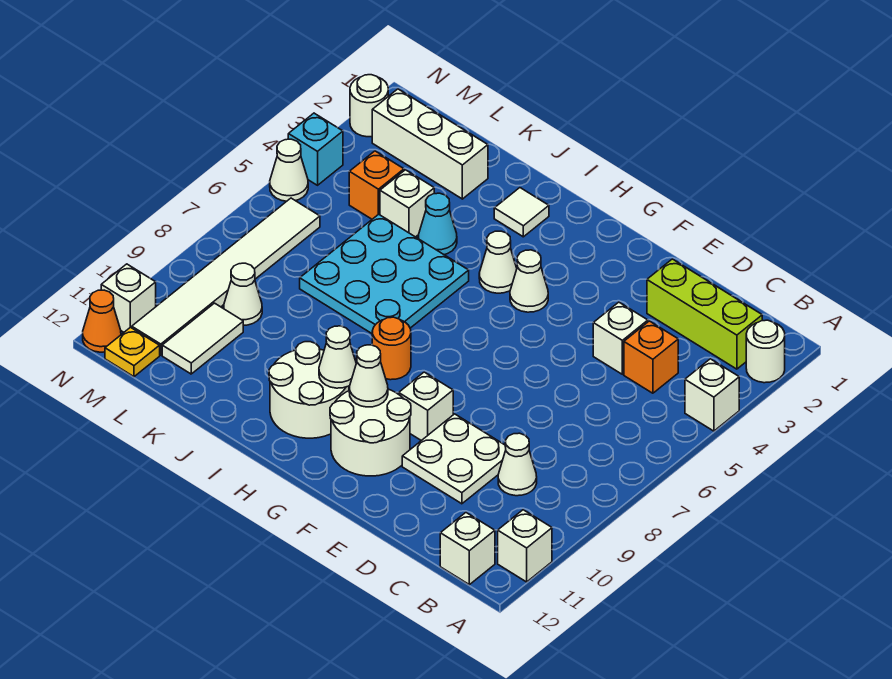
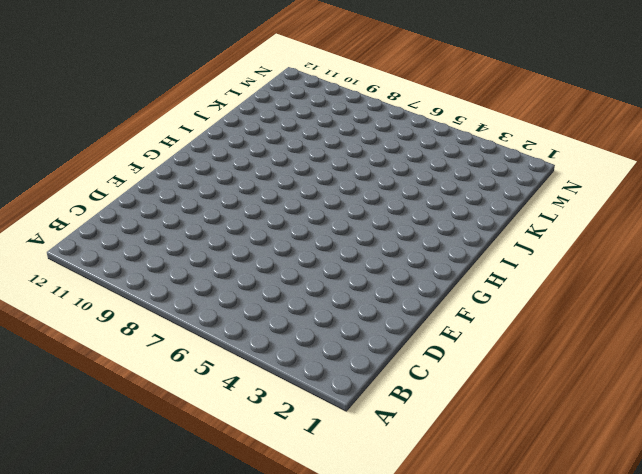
none -> white 1x1 round brick [746,320,785,383]
none -> white 1x1 brick [685,359,739,431]
none -> white 1x1 brick [498,510,552,582]
none -> lime 1x3 brick [647,259,762,369]

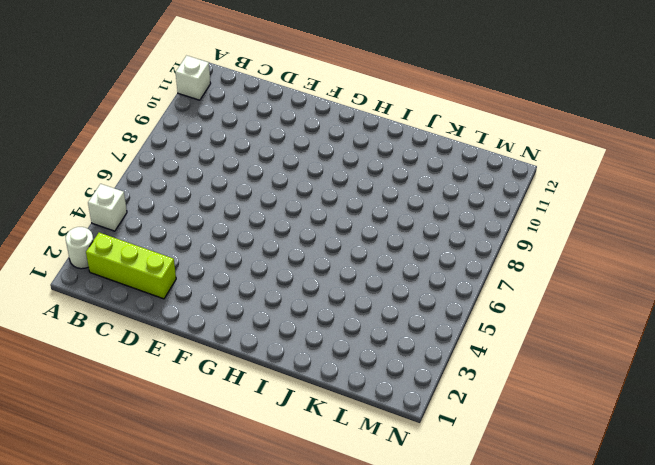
none -> white 1x1 brick [440,513,495,585]
none -> orange 1x1 brick [624,321,678,393]
none -> white 1x1 cone [498,433,537,496]
none -> white 1x1 brick [593,302,648,374]

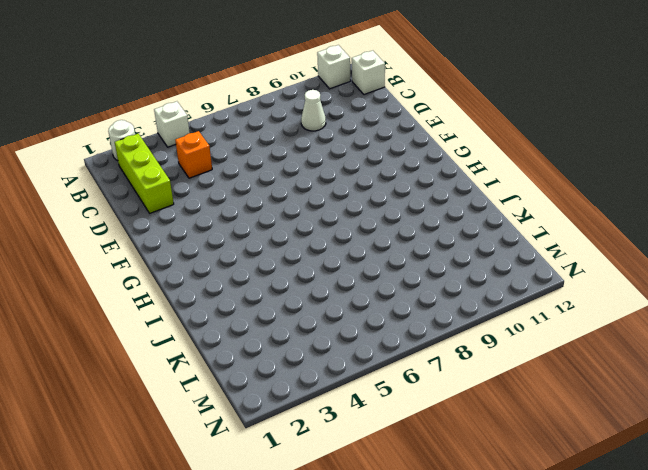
none -> white 1x1 brick [593,302,648,374]
none -> white 2x2 plate [402,414,506,504]
none -> white 1x1 brick [399,372,453,441]
none -> white 2x2 round brick [330,389,411,476]

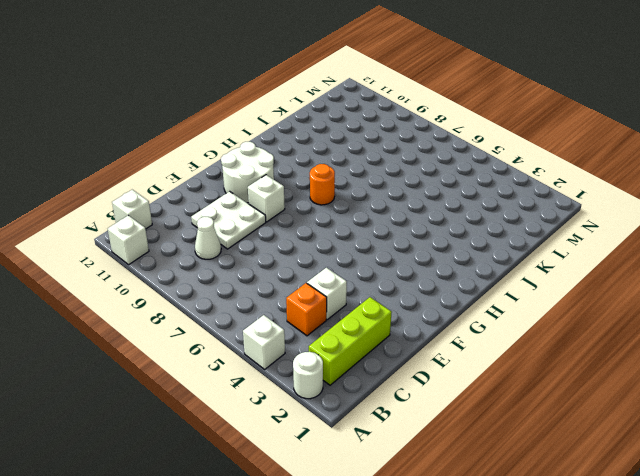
none -> white 1x1 cone [510,250,548,312]
none -> white 1x1 cone [479,231,517,293]
none -> white 2x2 round brick [269,342,349,438]
none -> white 1x1 tile [494,188,549,237]

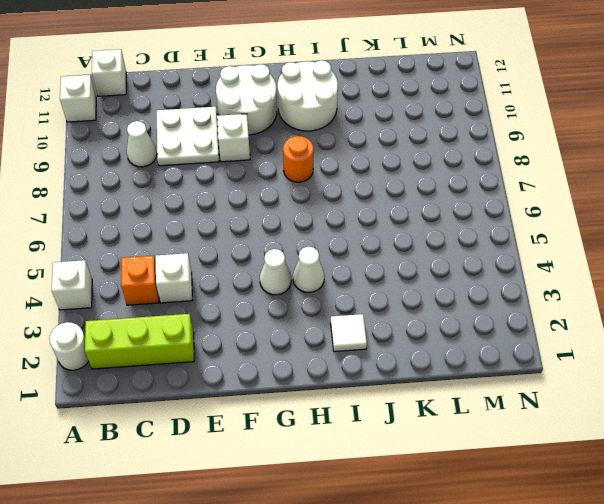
none -> cyan 3x3 plate [300,214,469,333]
none -> cyan 1x1 cone [418,193,457,255]
none -> white 1x3 brick [372,89,488,199]
none -> white 1x1 brick [380,170,434,237]

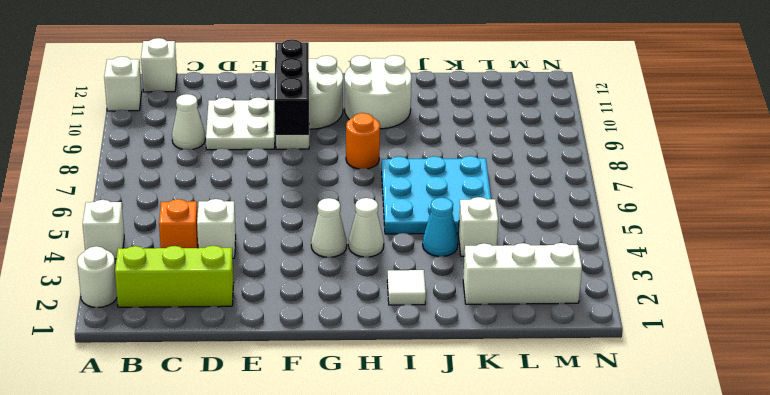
black 1x3 brick [274,39,309,135] -> none
none -> orange 1x1 brick [349,151,404,219]
none -> white 1x1 cone [224,263,262,325]
none -> white 1x2 tile [162,303,243,374]
none -> white 1x6 tile [132,198,320,355]

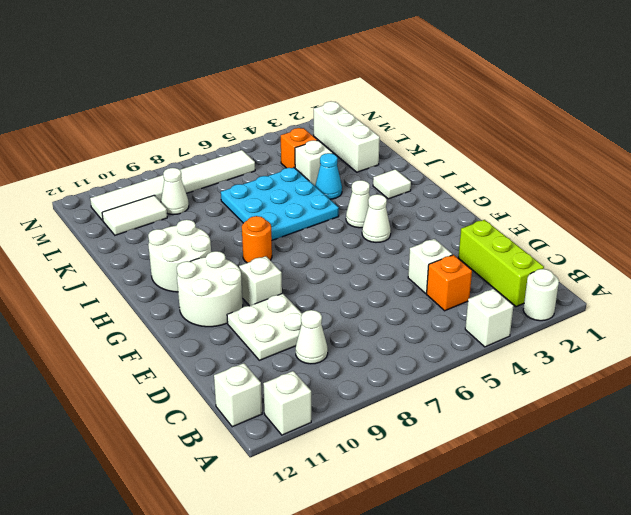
none -> yellow 1x1 plate [105,327,160,377]
none -> white 1x1 round brick [350,75,388,137]
none -> cyan 1x1 brick [288,113,343,185]
none -> white 1x1 cone [270,139,308,201]

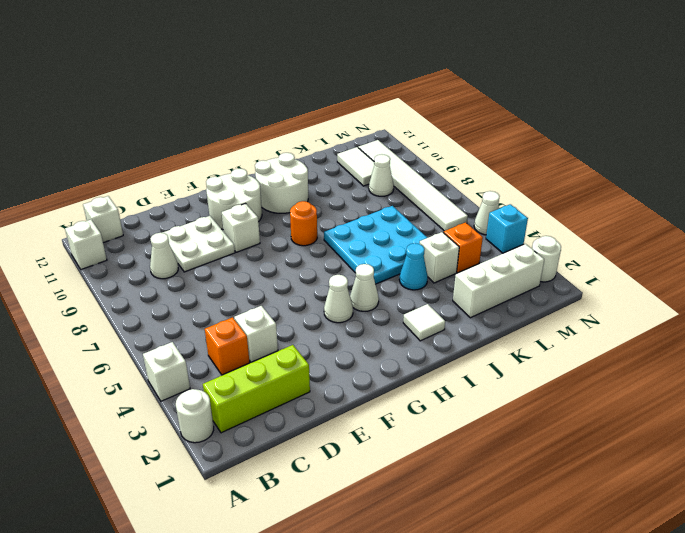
none -> yellow 1x1 plate [105,327,160,377]
none -> white 1x1 brick [101,264,156,332]
none -> orange 1x1 cone [83,290,121,352]
none -> white 1x1 cone [349,345,388,407]

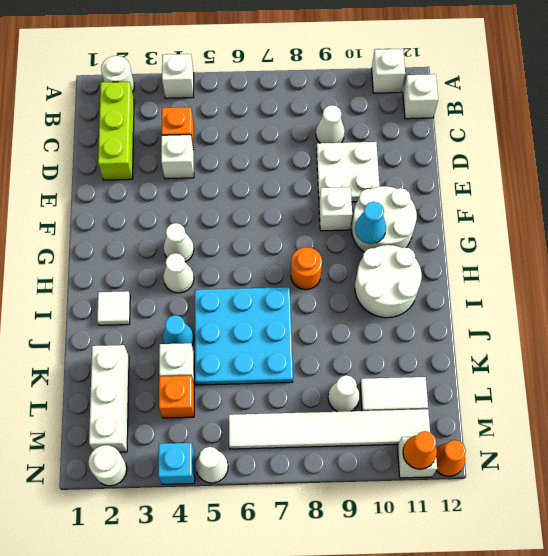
cyan 1x1 cone [355,202,386,244] -> white 1x1 cone [349,345,388,407]
orange 1x1 cone [403,431,437,469] -> none
none -> yellow 1x1 plate [105,327,160,377]
none -> white 1x1 cone [319,326,356,388]

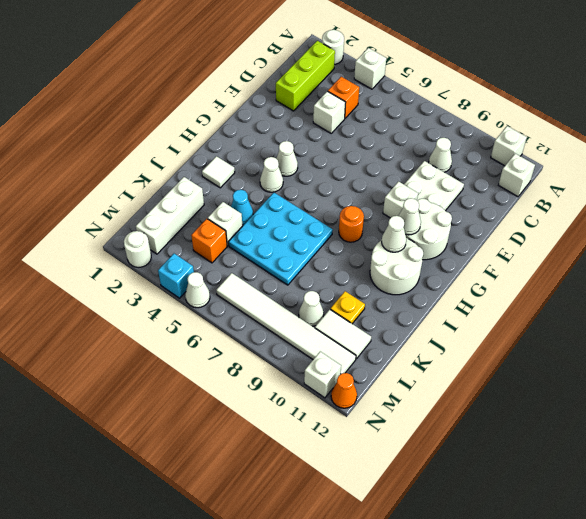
yellow 1x1 plate [330,291,365,324] -> yellow 1x1 plate moved to [105,327,160,377]

